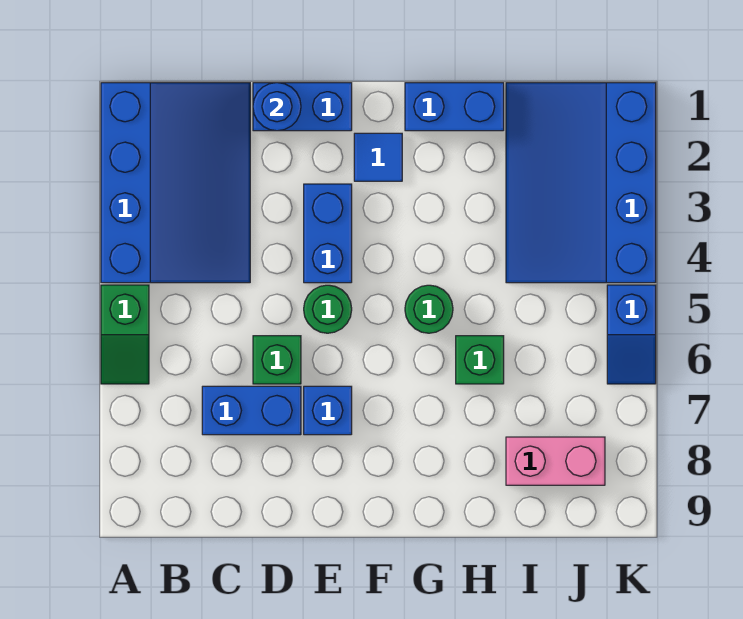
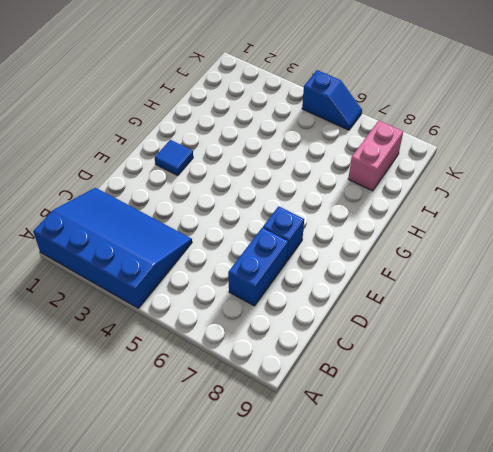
none -> green 1x2 slope [101,285,149,384]
none -> blue 1x2 brick [253,83,352,131]
none -> green 1x1 brick [253,336,301,384]

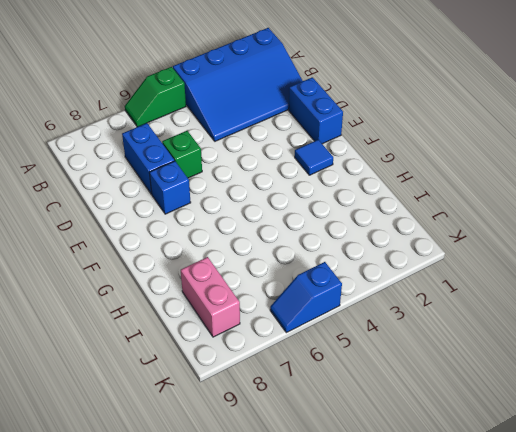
none -> blue 1x2 brick [304,184,352,283]
none -> green 1x1 round brick [304,285,352,333]
none -> blue 1x2 brick [405,83,504,131]

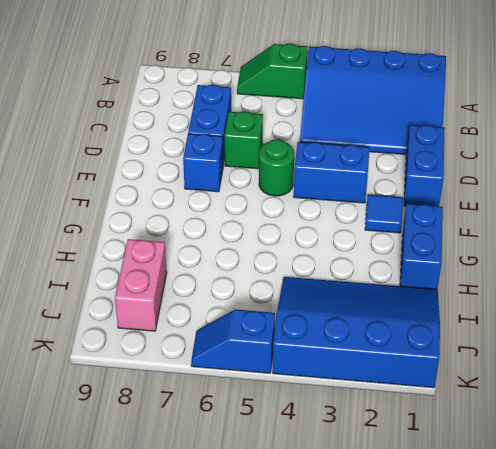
none -> green 1x1 round brick [405,285,453,333]
none -> green 1x1 brick [456,336,504,384]
none -> blue 1x1 round brick [253,83,301,131]

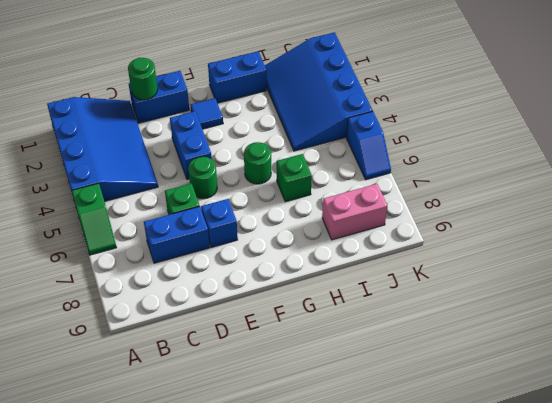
green 1x1 round brick [128,58,158,100] -> blue 1x1 round brick [253,83,301,131]

